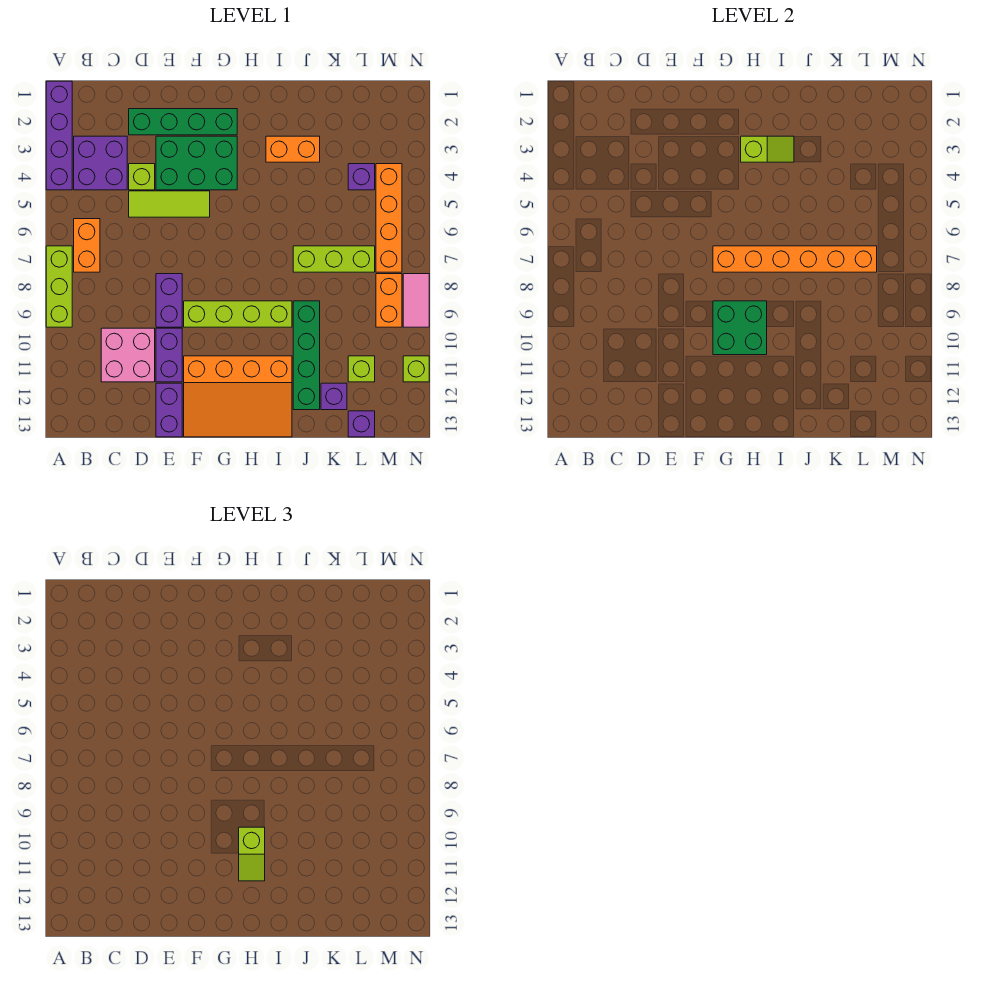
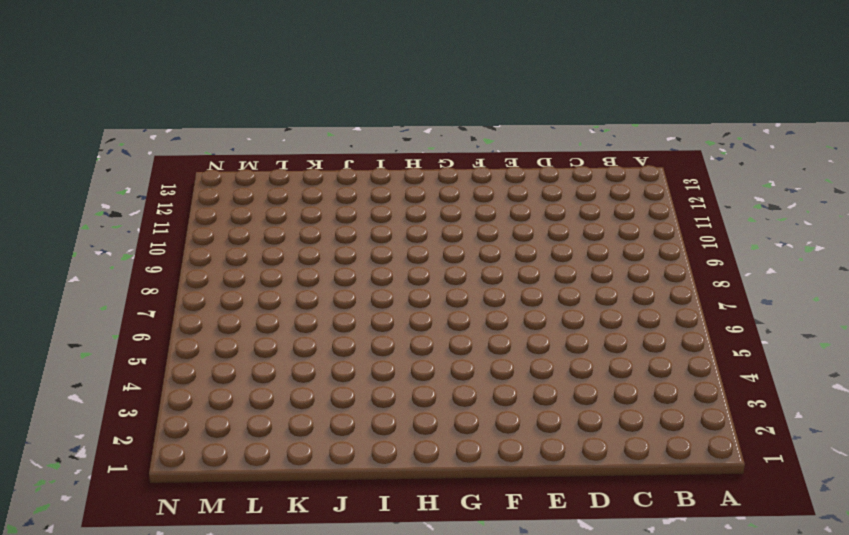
none -> purple 1x4 brick [46,81,72,190]
none -> lime 1x3 brick [46,246,72,327]
none -> purple 2x2 brick [74,136,127,190]

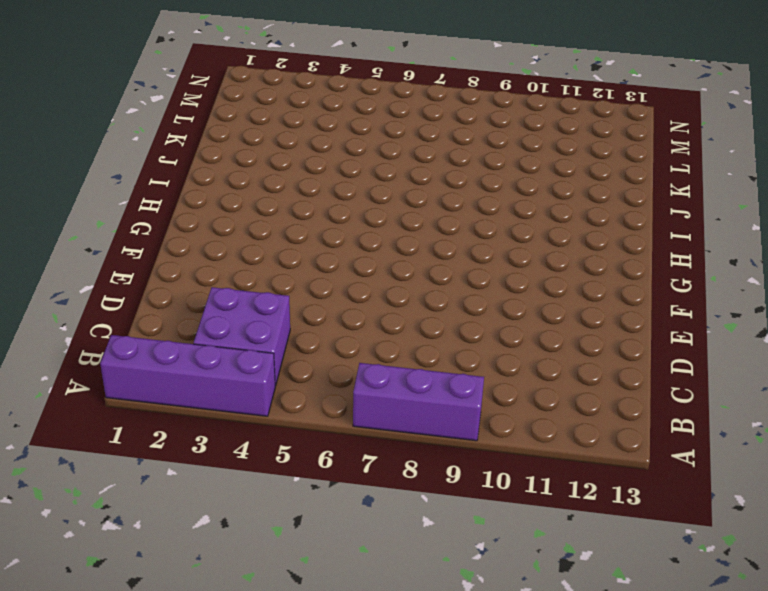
purple 1x3 brick [353,363,484,441] -> lime 1x3 brick [46,246,72,327]
none -> orange 1x2 brick [74,219,100,272]
none -> pink 2x2 brick [101,328,155,382]
none -> green 1x4 brick [129,109,237,135]

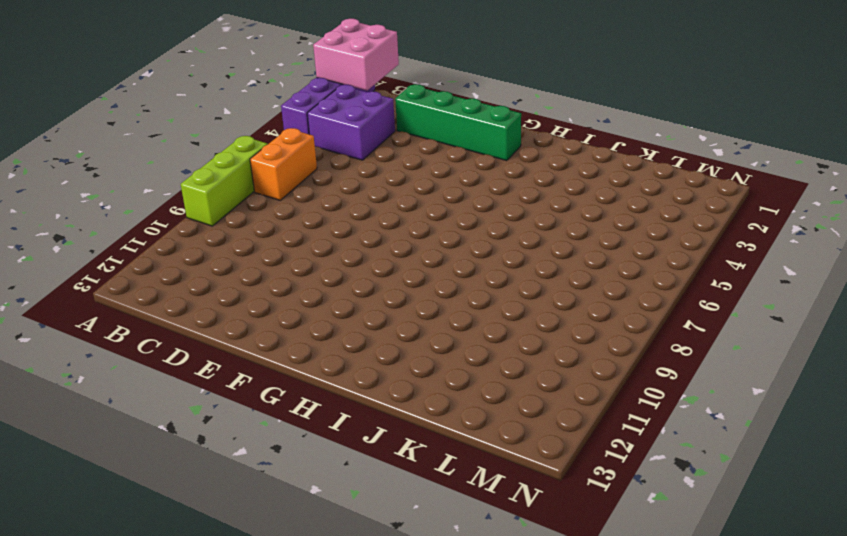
pink 2x2 brick [313,19,399,91] -> pink 2x2 brick moved to [101,328,155,382]
none -> lime 1x1 brick [129,164,155,190]
none -> lime 1x3 tile [129,191,210,217]
none -> green 2x3 brick [156,136,237,190]

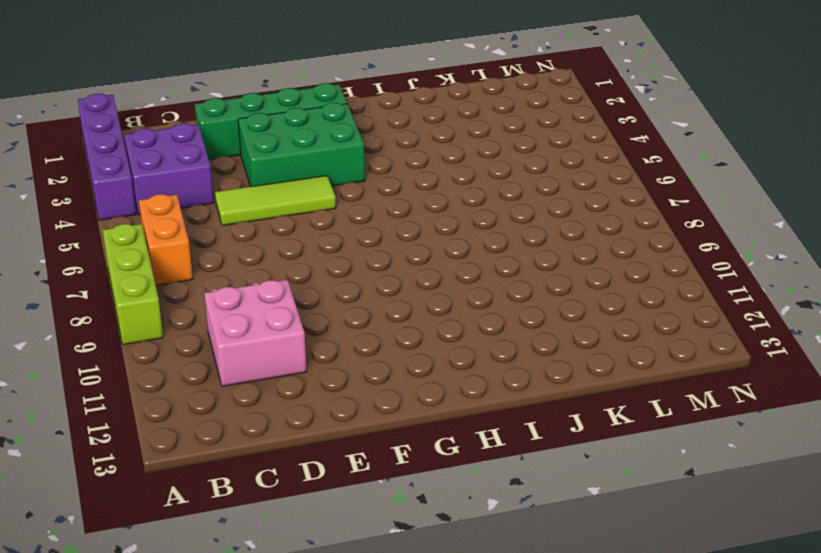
none -> lime 1x1 brick [129,164,155,190]
none -> purple 1x2 brick [156,274,182,327]
none -> purple 1x2 brick [156,328,182,382]

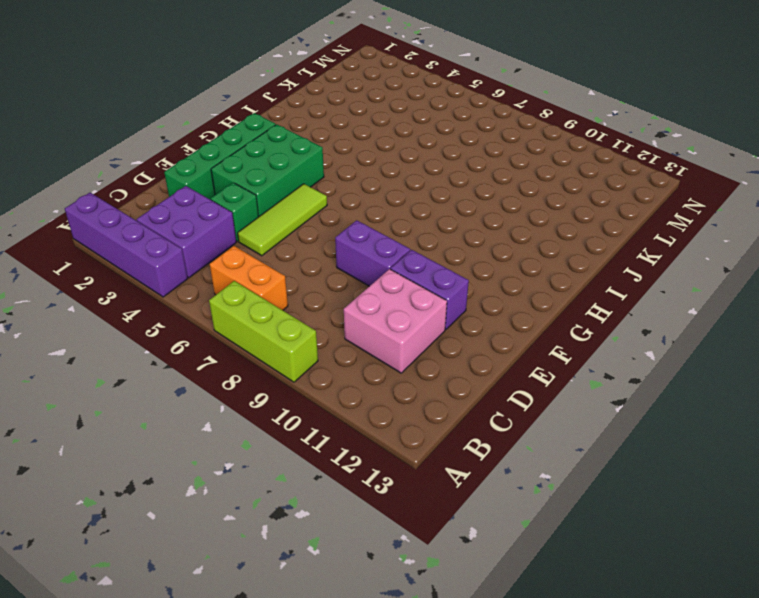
green 1x1 brick [211,183,259,241] -> lime 1x1 brick [129,164,155,190]
none -> purple 1x2 brick [156,383,182,437]
none -> lime 1x4 brick [184,301,292,327]
none -> orange 3x4 slope [184,356,292,437]

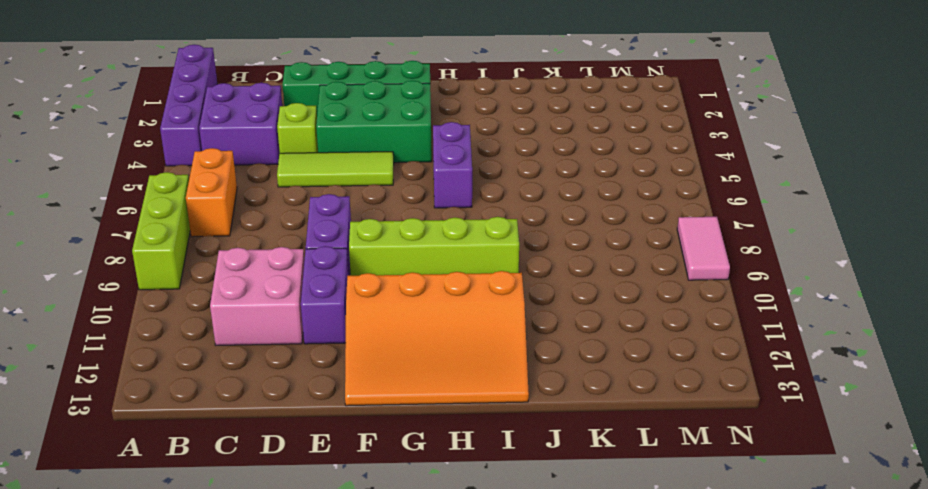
purple 1x2 brick [433,122,472,208] -> purple 1x2 brick moved to [156,383,182,437]
none -> orange 1x2 brick [266,136,320,162]
none -> lime 1x3 brick [293,246,375,272]
none -> green 1x4 brick [293,301,320,410]

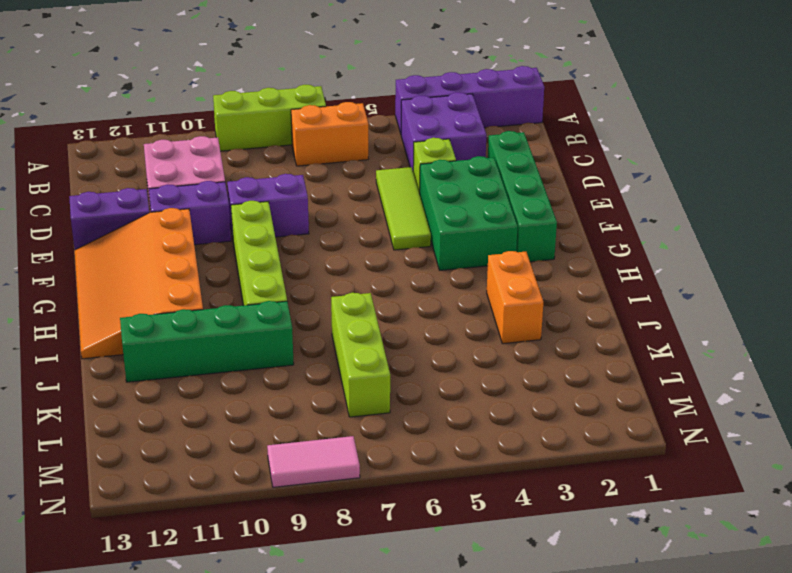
none -> purple 1x1 brick [321,383,347,410]
none -> purple 1x1 brick [348,164,375,190]
none -> lime 1x1 brick [348,356,375,382]

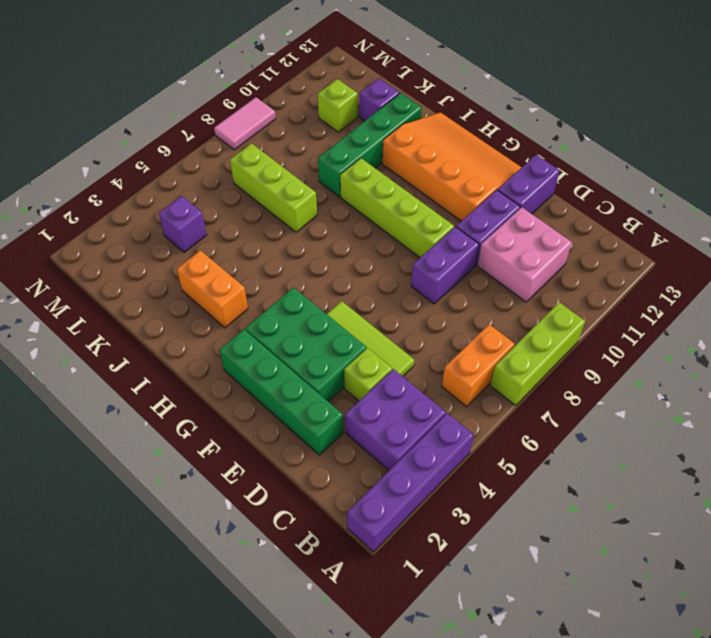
none -> purple 1x1 brick [348,411,375,437]
none -> orange 1x4 brick [376,164,402,272]
none -> orange 1x2 brick [376,274,402,327]

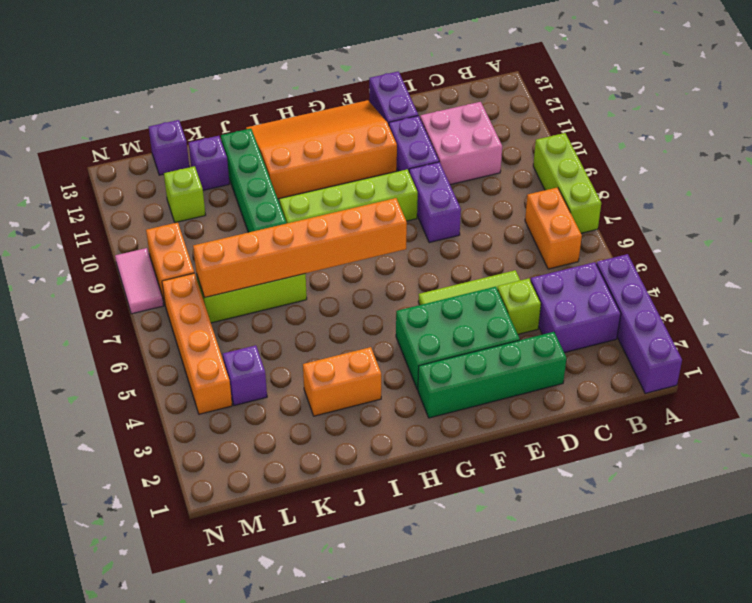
none -> lime 1x1 brick [403,356,429,382]
none -> green 2x2 brick [713,301,767,355]
none -> lime 1x2 slope [741,136,794,162]

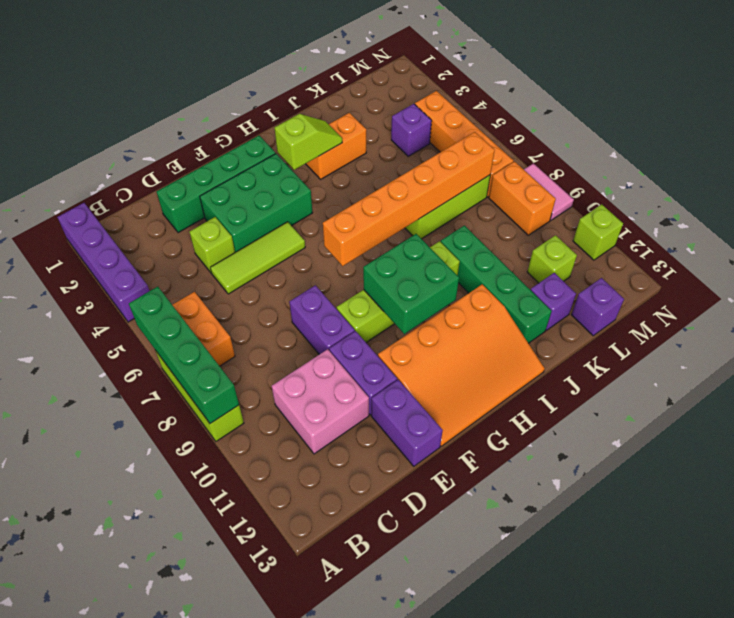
green 1x4 brick [129,287,239,424] -> none
none -> purple 2x2 brick [74,136,127,190]
none -> lime 1x2 slope [239,827,265,881]

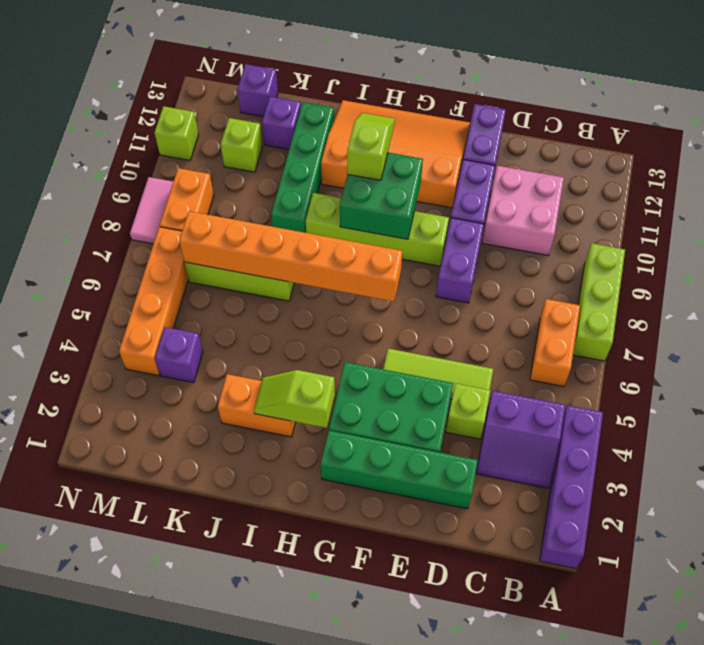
purple 2x2 slope [476,391,565,488] -> purple 2x2 brick [74,136,127,190]

